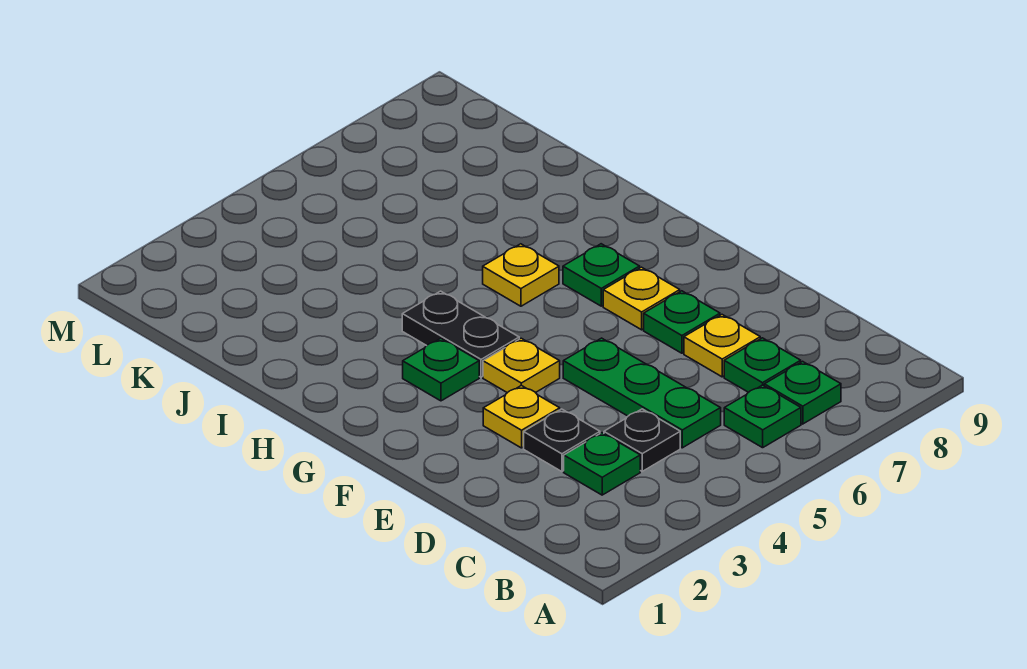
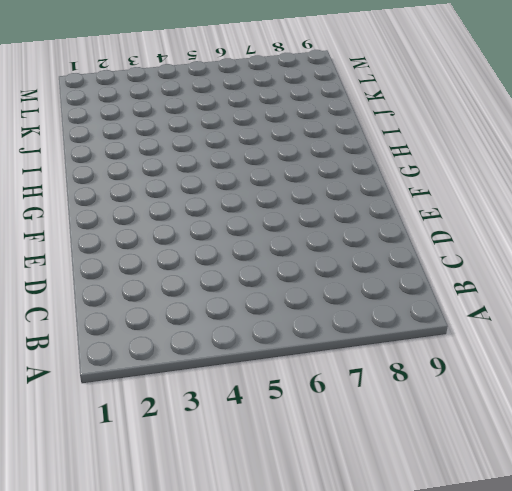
none -> green 1x1 plate [724,385,801,448]
none -> green 1x1 plate [764,361,841,424]
none -> green 1x1 plate [564,433,640,495]

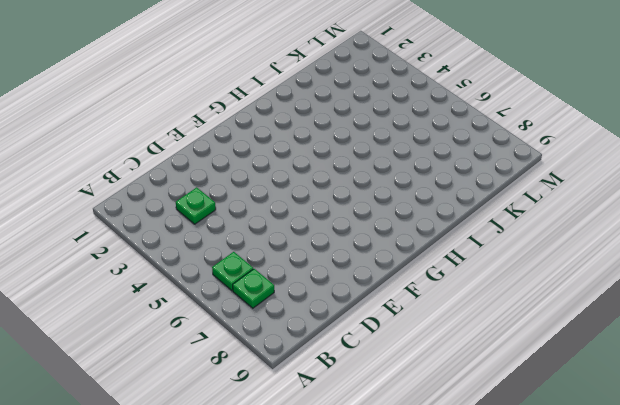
none -> black 1x1 plate [604,409,680,471]
none -> green 1x3 plate [563,338,721,448]
none -> green 1x1 plate [724,338,801,392]

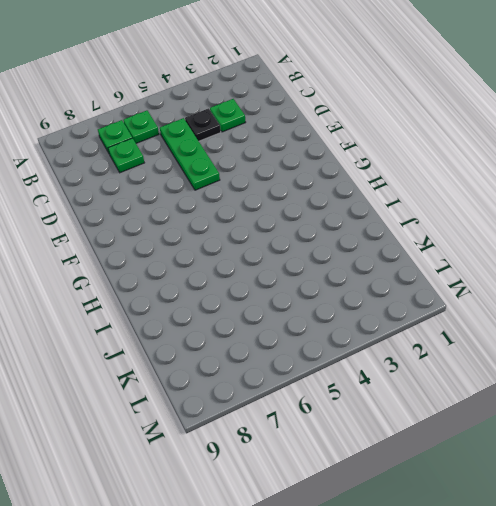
none -> black 1x1 plate [524,409,600,472]
none -> yellow 1x1 plate [684,315,760,377]
none -> yellow 1x1 plate [483,385,560,448]

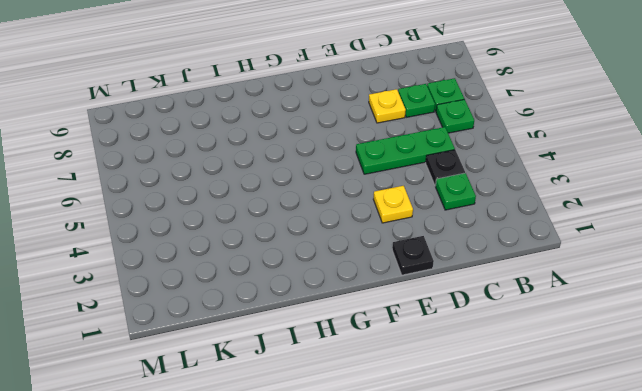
black 1x1 plate [392,236,434,275] -> black 1x1 plate moved to [524,409,600,472]
none -> green 1x1 plate [644,291,720,353]
none -> yellow 1x1 plate [483,338,560,393]
none -> yellow 1x1 plate [603,267,680,330]

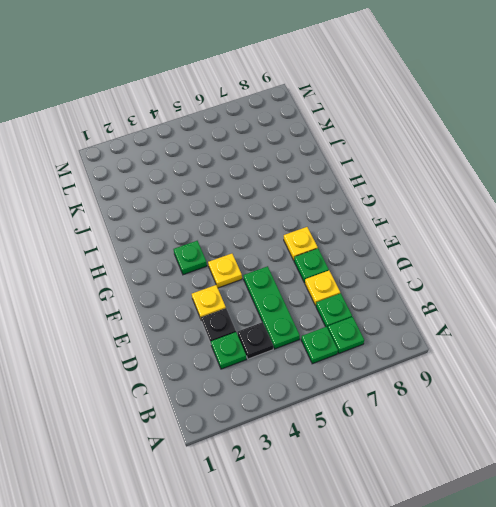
none -> black 1x2 plate [402,291,519,377]
none -> green 1x1 plate [563,244,640,306]
none -> yellow 1x1 plate [483,244,559,306]

